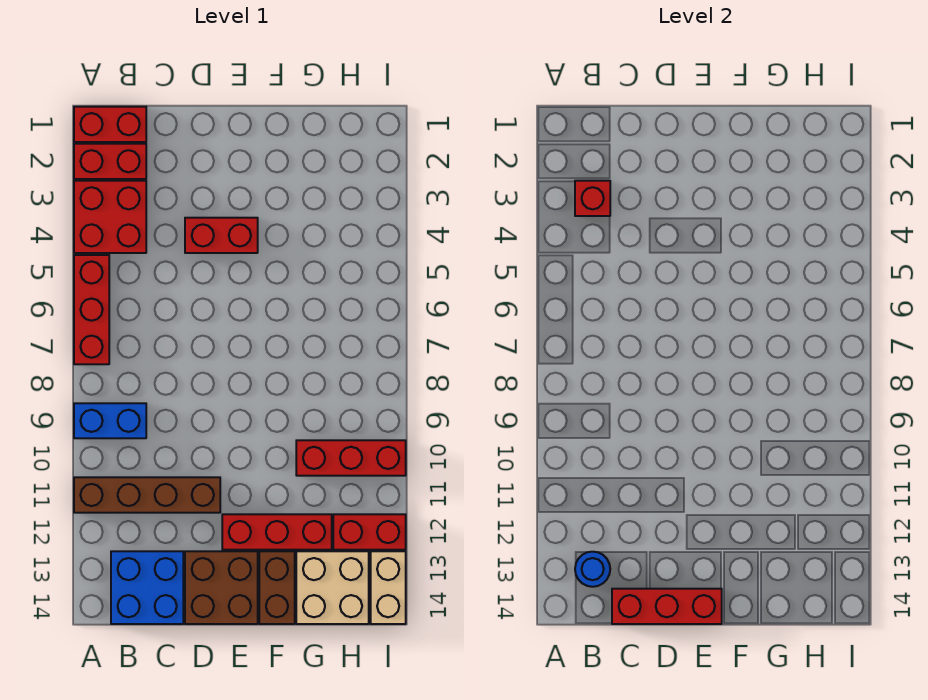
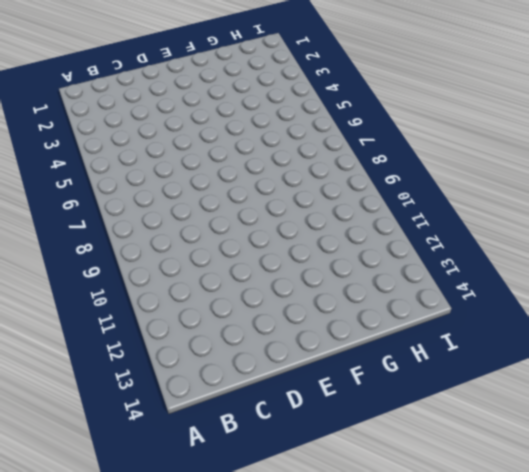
none -> red 1x2 brick [74,107,146,142]
none -> red 1x2 brick [74,144,146,179]
none -> red 2x2 brick [74,181,146,253]

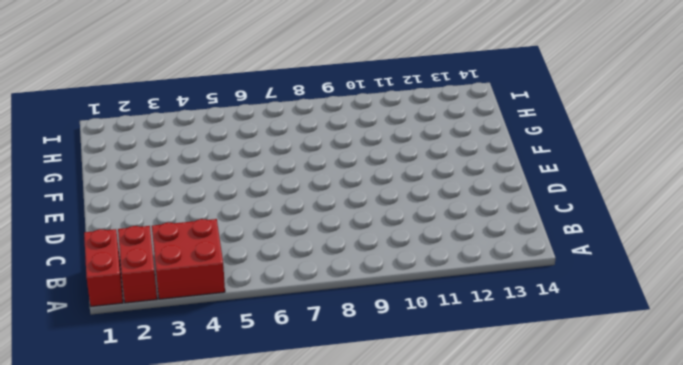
none -> red 1x3 brick [74,255,109,364]
none -> blue 1x2 brick [74,403,146,438]
none -> brown 1x4 brick [74,477,220,513]

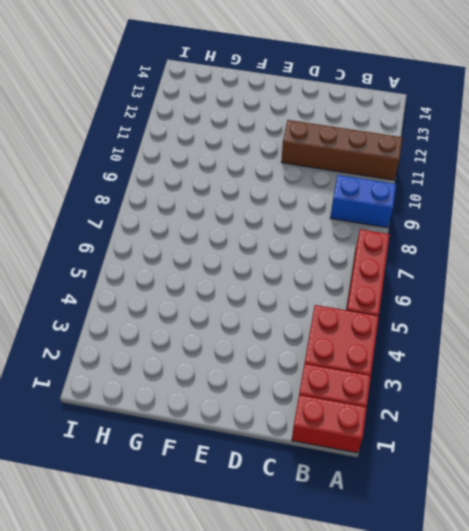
none -> blue 2x2 brick [111,551,183,624]
none -> red 1x2 brick [185,218,258,253]
none -> brown 2x2 brick [185,551,258,624]

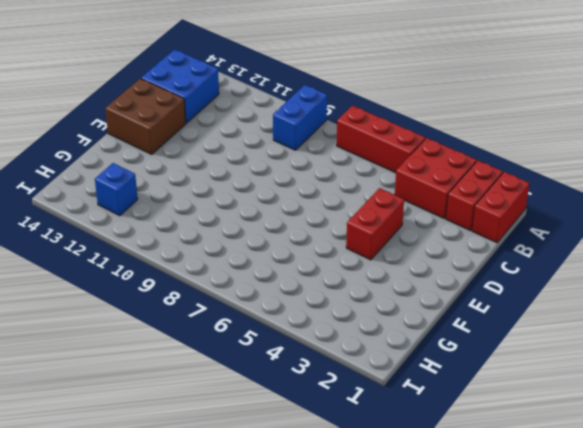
blue 1x1 brick [95,163,138,216] -> red 1x2 brick [333,514,406,550]
none -> brown 1x4 brick [74,477,220,513]
none -> red 1x3 brick [222,514,332,550]
none -> brown 1x2 brick [259,551,295,624]

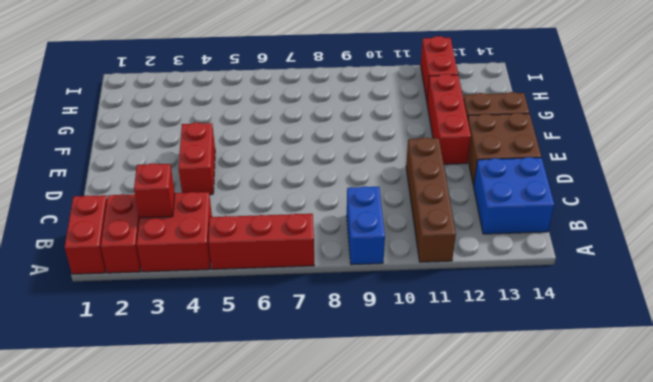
none -> red 1x3 brick [296,440,406,476]
none -> tan 2x2 brick [296,551,369,624]
none -> tan 1x2 brick [371,551,406,624]

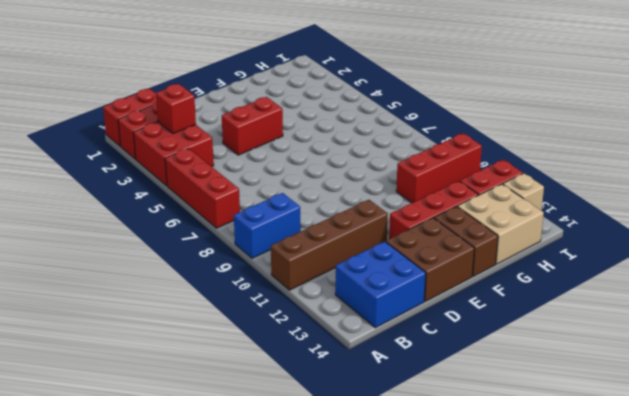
tan 1x1 brick [503,173,544,210] -> tan 1x2 brick [371,551,406,624]
none -> blue 1x1 round brick [575,552,610,587]
none -> red 1x3 brick [612,589,722,624]

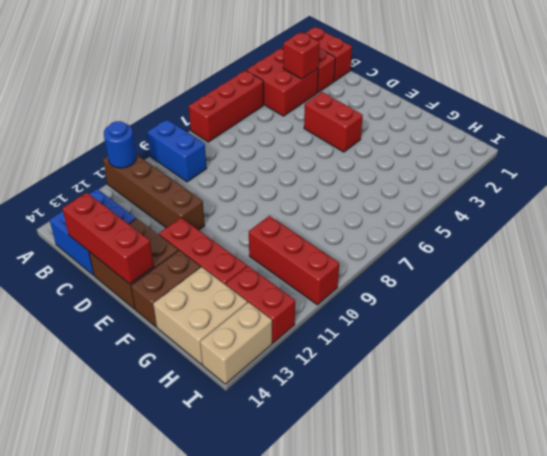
blue 1x1 round brick [104,121,136,168] -> blue 1x1 round brick moved to [575,552,610,587]

